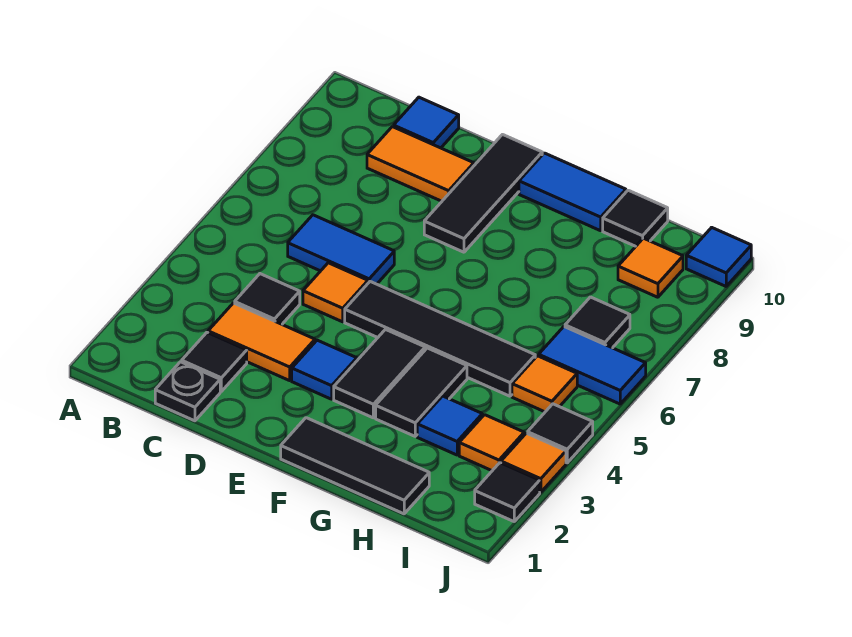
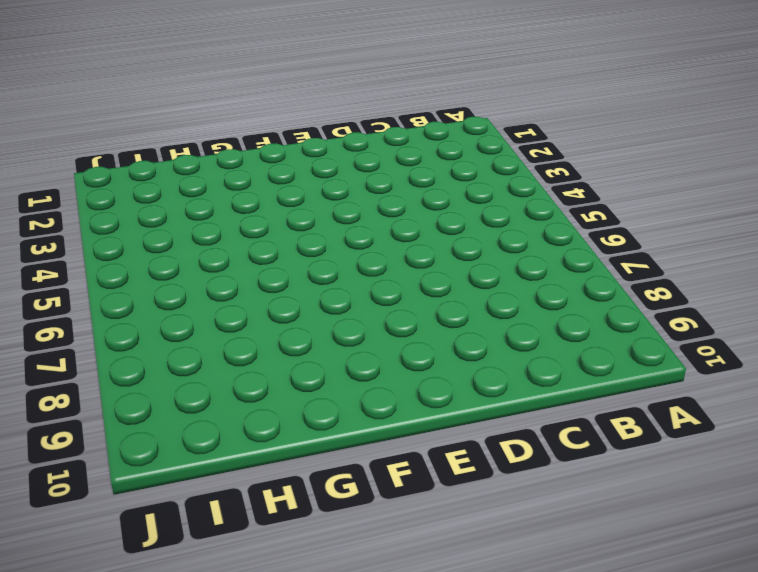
none -> black 1x1 plate [155,362,220,421]
none -> black 1x1 tile [182,333,247,391]
none -> orange 1x2 tile [208,303,315,381]

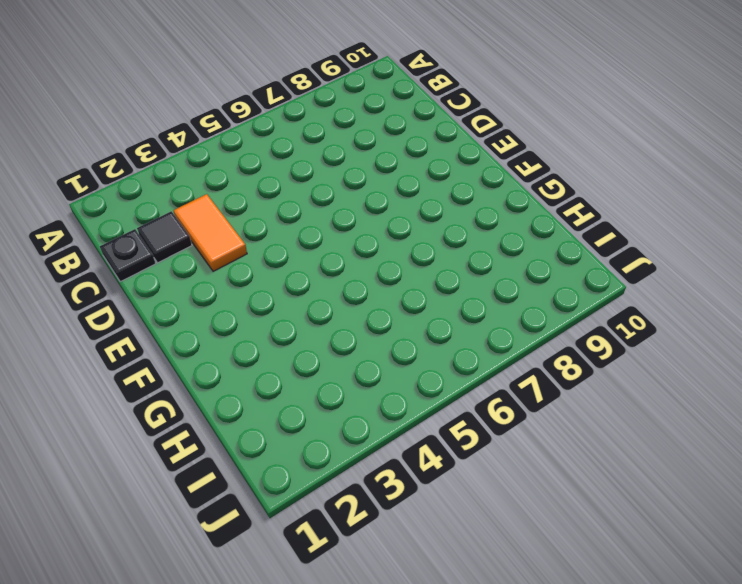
none -> black 1x1 tile [235,274,300,324]
none -> blue 1x2 tile [288,215,394,284]
none -> orange 1x2 tile [367,127,474,201]

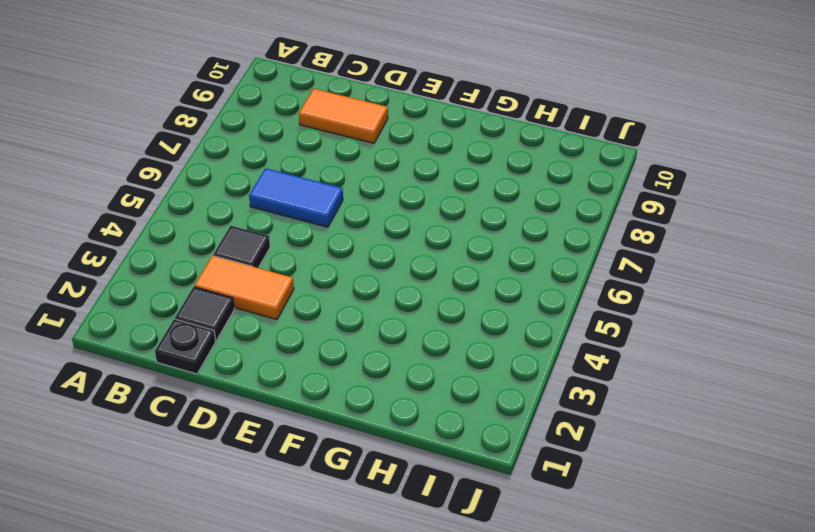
none -> blue 1x1 tile [394,97,459,148]
none -> orange 1x1 tile [303,263,368,322]
none -> blue 1x1 tile [292,340,357,399]

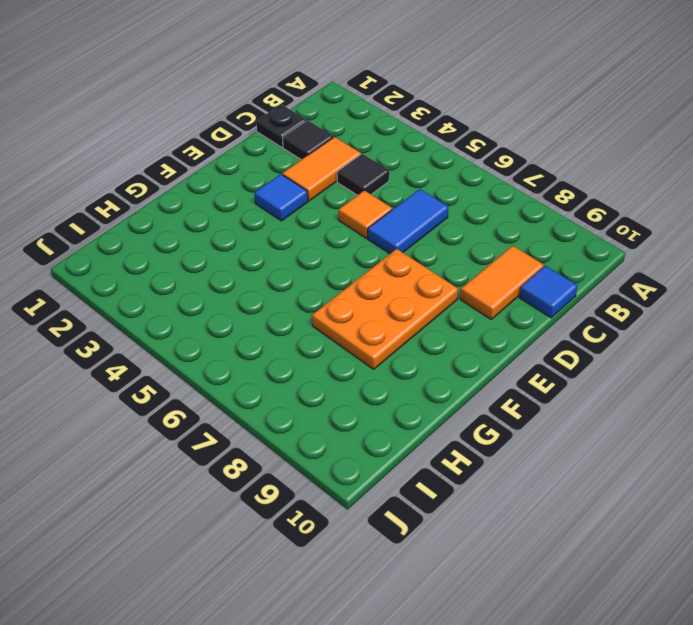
orange 2x3 plate [312,249,458,369] -> black 1x3 tile [424,135,542,252]
none -> black 1x4 tile [345,282,535,396]
none -> black 1x3 tile [281,418,429,514]
none -> black 1x2 tile [334,330,425,418]

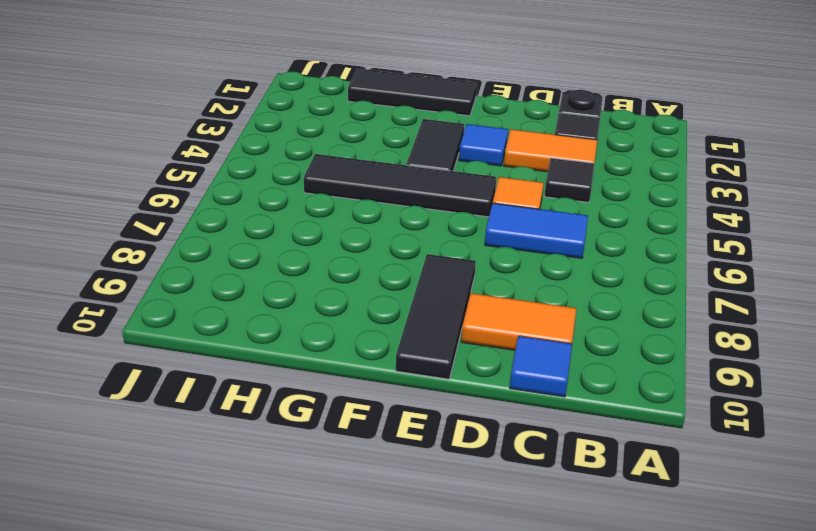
none -> blue 1x2 tile [519,153,626,231]
none -> black 1x2 tile [376,348,467,436]
none -> blue 1x1 tile [417,396,482,455]

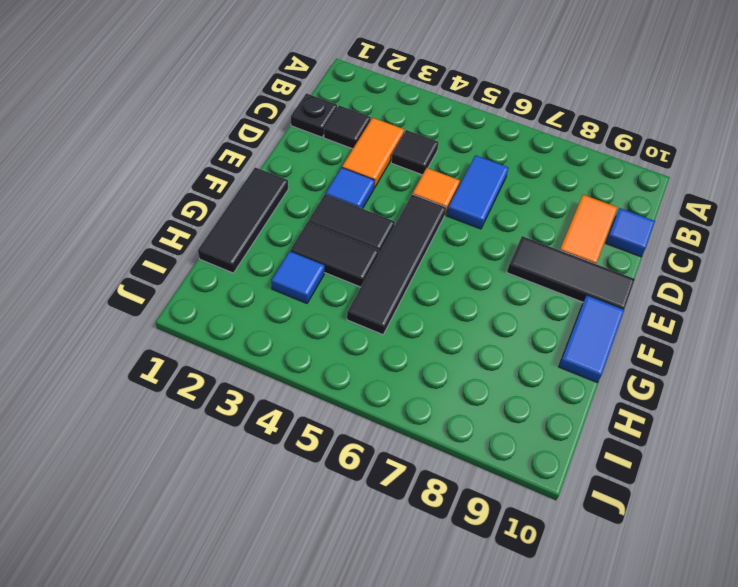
none -> black 1x1 tile [603,190,668,246]
none -> orange 1x1 tile [459,415,524,471]
none -> orange 1x1 tile [512,356,577,412]

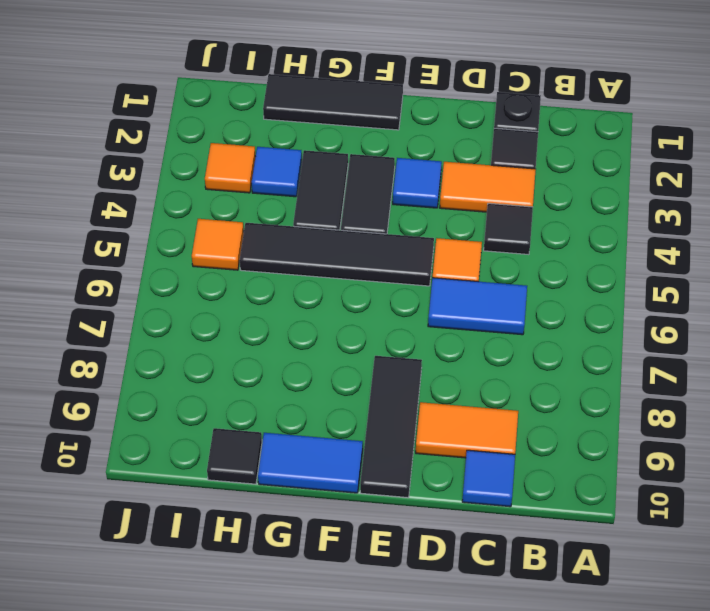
none -> blue 1x2 tile [539,327,646,404]
none -> black 1x1 tile [565,297,630,348]
none -> orange 1x1 tile [618,238,683,297]

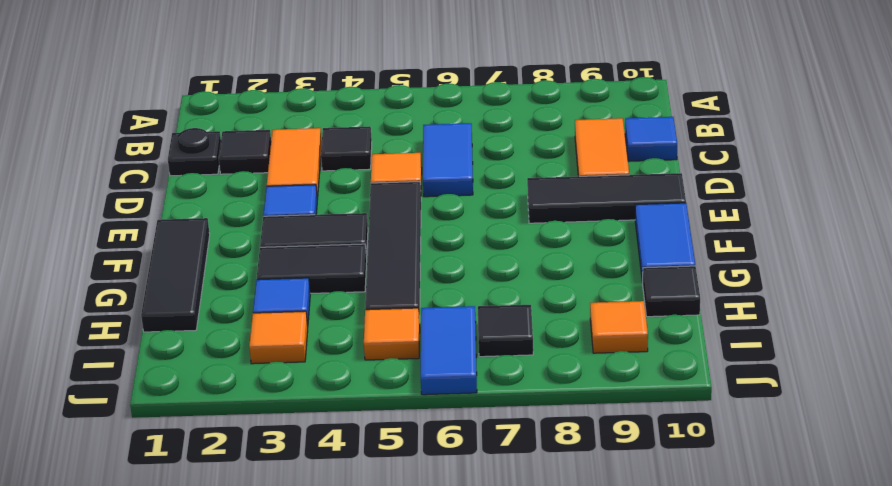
none -> black 1x1 tile [475,463,540,521]
none -> orange 1x1 tile [501,433,566,492]
none -> black 1x1 tile [528,404,593,463]

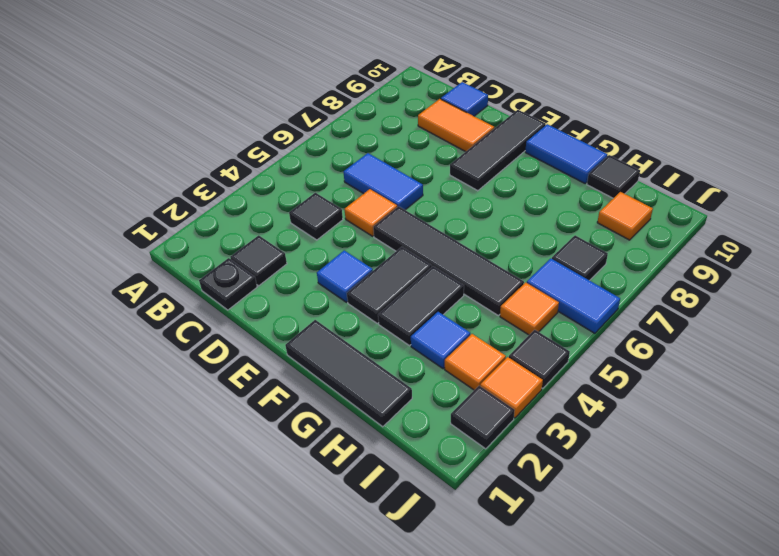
none -> orange 1x2 tile [208,303,315,381]
none -> blue 1x1 tile [686,227,751,286]

